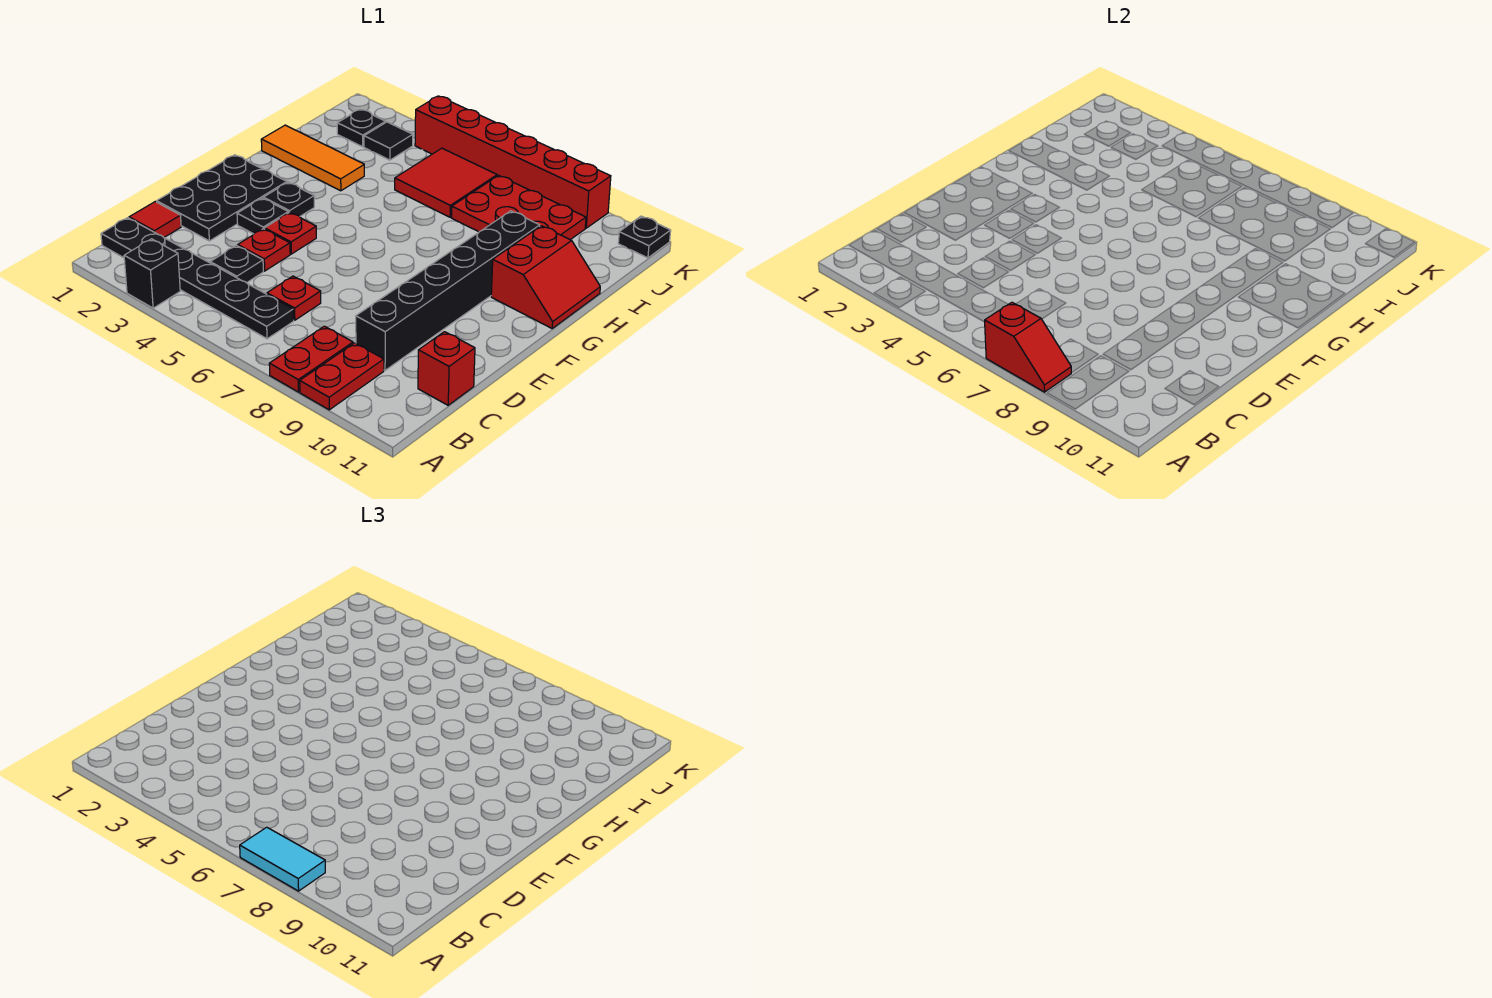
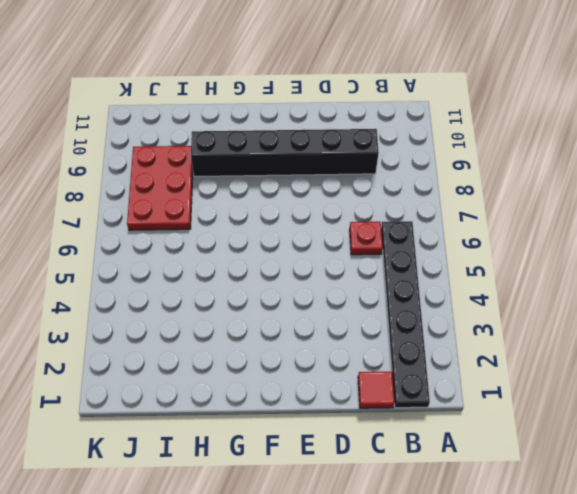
none -> black 1x1 brick [124,239,180,308]
none -> red 1x2 plate [269,326,353,392]
none -> red 1x2 plate [300,343,384,410]

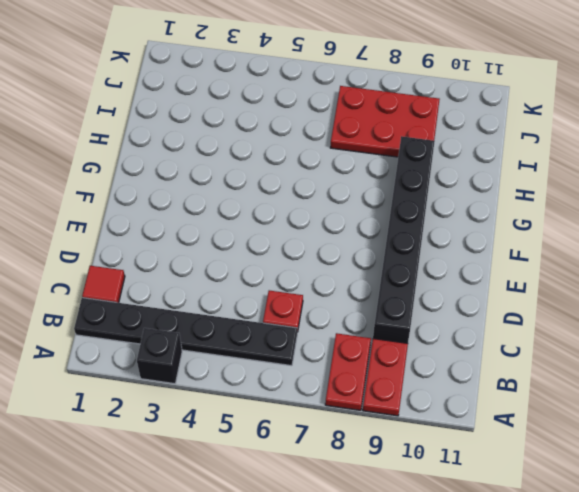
none -> black 1x1 plate [210,246,263,283]
none -> red 1x1 brick [418,332,475,405]
none -> black 2x3 plate [157,155,287,241]

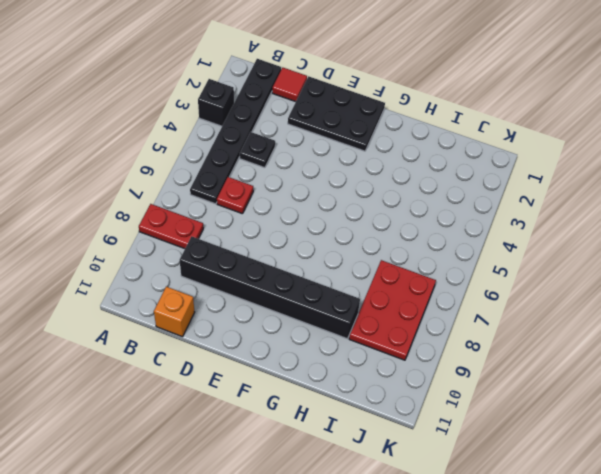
orange 1x1 brick [154,286,195,337] -> red 1x1 brick [418,332,475,405]
none -> red 1x2 plate [300,343,384,410]
none -> red 1x1 plate [238,229,290,271]
none -> black 1x1 plate [237,198,288,234]

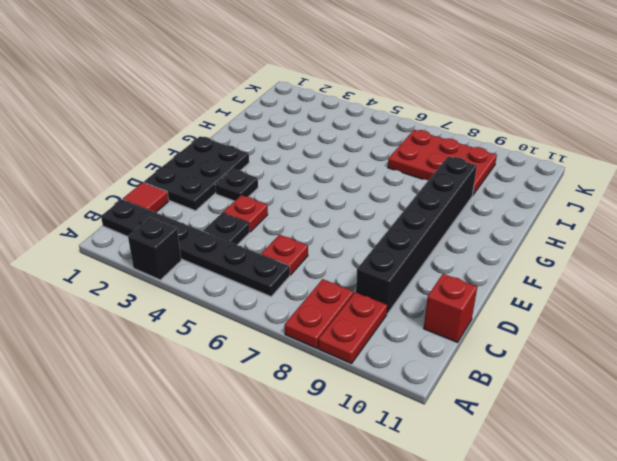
none -> red 1x1 plate [265,212,316,254]
none -> black 1x1 plate [263,182,314,217]
none -> red 2x2 slope [491,226,600,328]

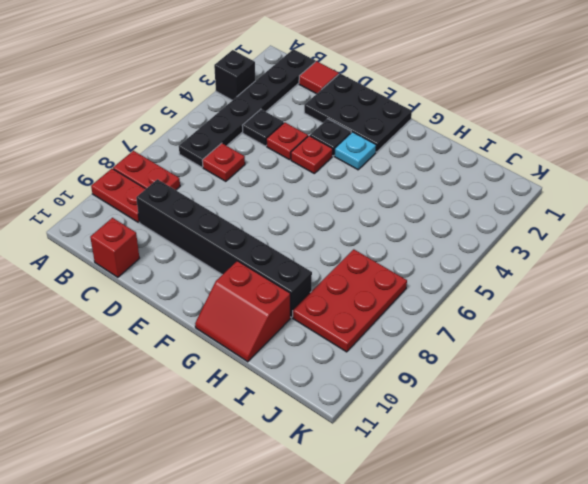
cyan 1x1 plate [334,132,376,170] -> black 1x1 plate [263,182,314,217]
none -> orange 1x3 tile [261,125,364,191]
none -> red 2x2 tile [395,148,497,217]
none -> black 1x1 plate [337,109,386,147]

